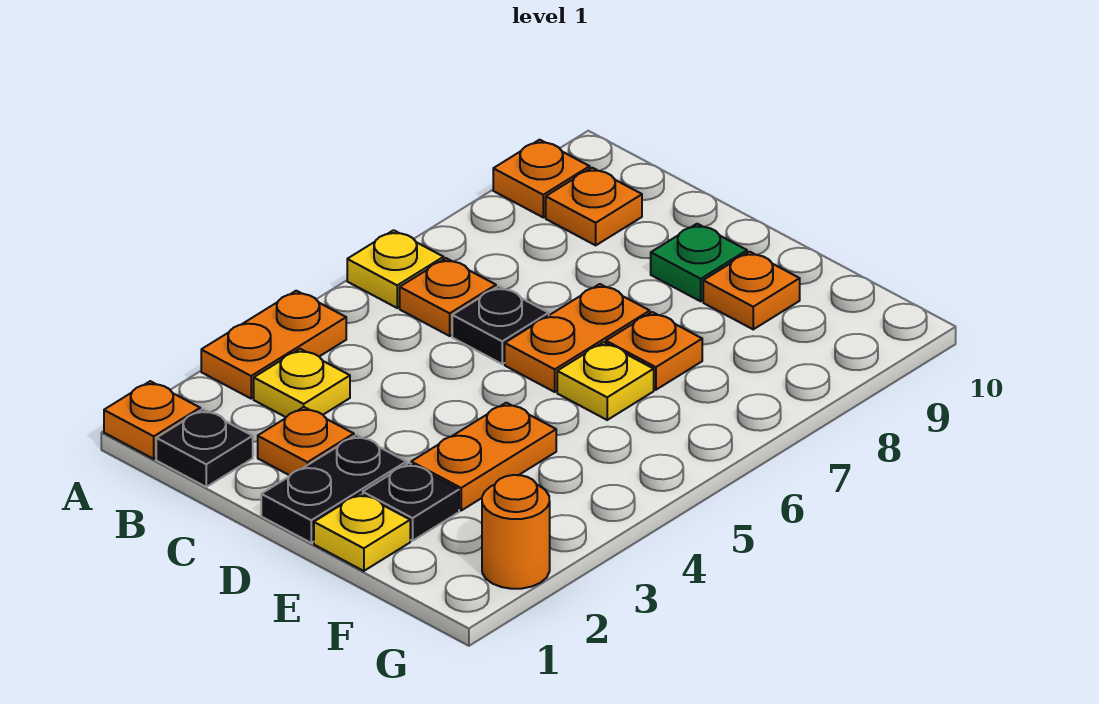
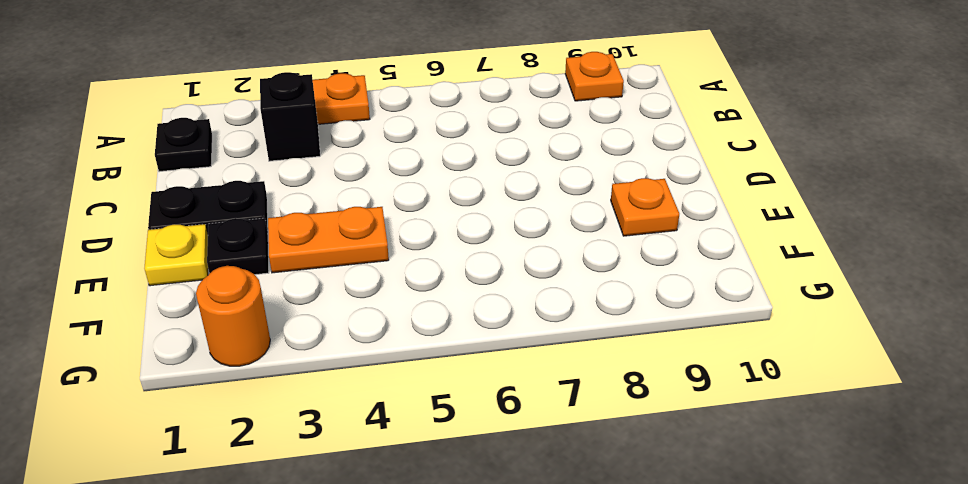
black 1x1 brick [260,72,320,161] -> yellow 1x1 plate [254,349,350,417]
none -> orange 1x1 plate [104,381,200,459]
none -> yellow 1x1 plate [347,230,444,308]
none -> orange 1x1 plate [400,258,496,336]

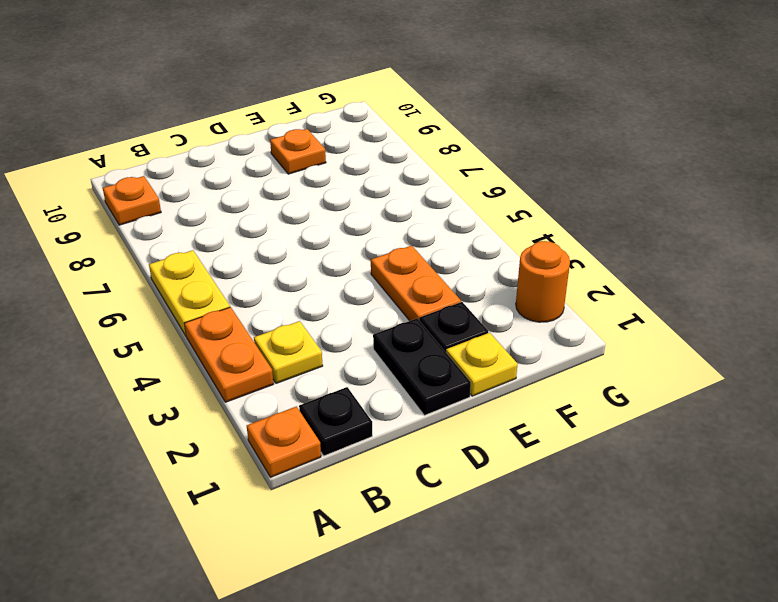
yellow 1x2 plate [149,250,230,336] -> yellow 1x1 plate [347,230,444,308]
none -> orange 1x1 plate [400,258,496,336]
none -> orange 1x1 plate [546,168,642,245]
none -> orange 1x1 plate [258,407,354,475]

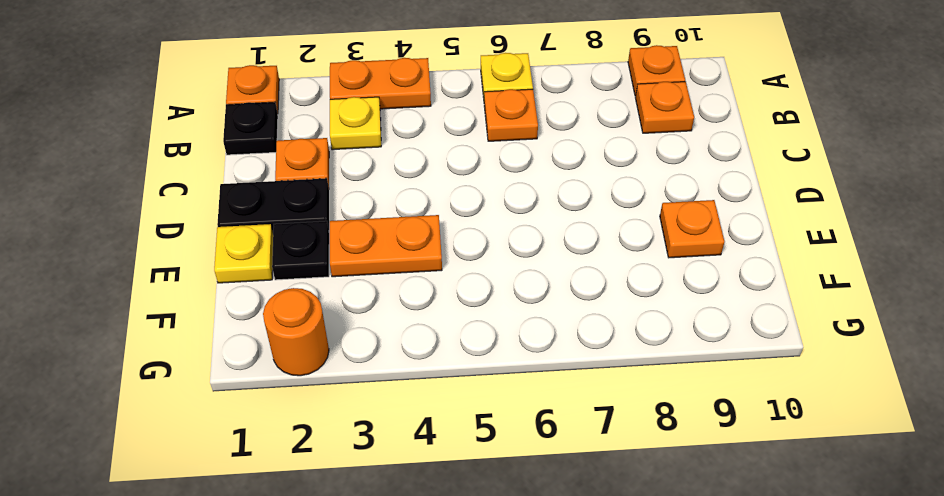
none -> black 1x1 plate [452,286,549,364]
none -> orange 1x2 plate [505,284,650,392]
none -> green 1x1 plate [651,224,747,301]

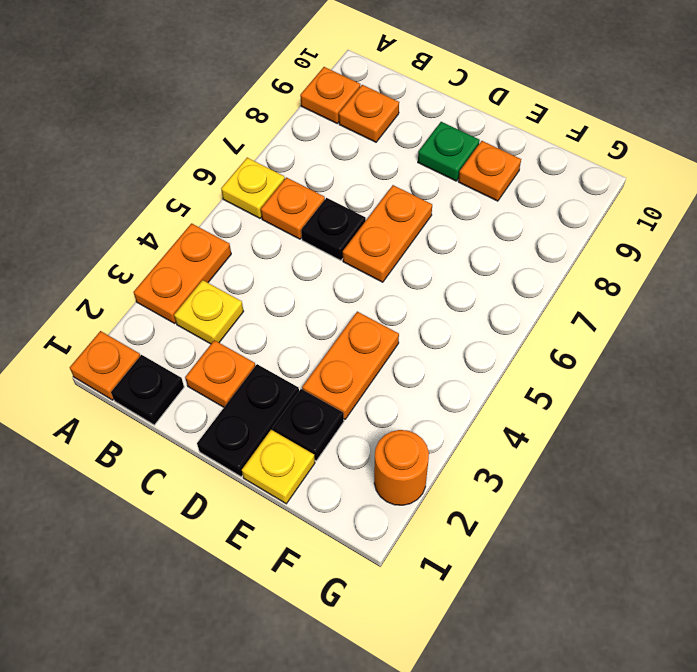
none -> yellow 1x1 plate [557,342,654,420]
none -> orange 1x1 plate [606,312,702,390]

